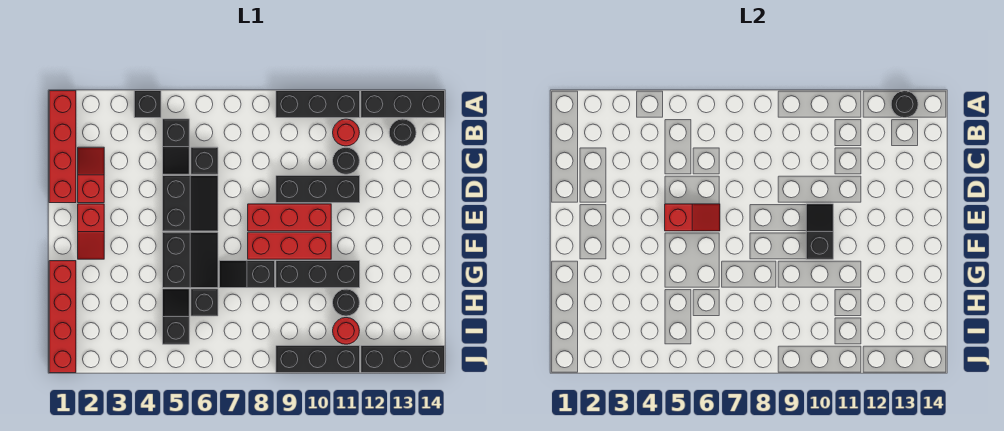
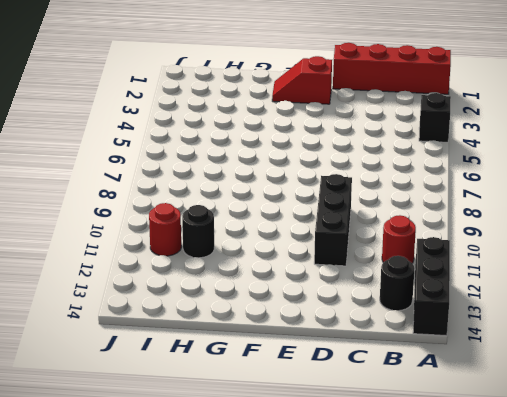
none -> black 1x3 brick [276,91,360,118]
none -> black 1x2 slope [163,119,189,174]
none -> red 1x2 slope [78,147,104,203]

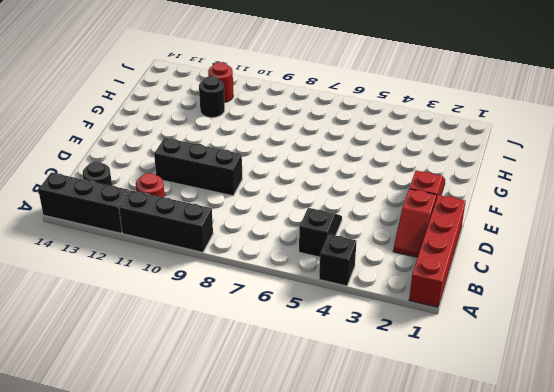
none -> black 1x1 brick [191,147,218,174]
none -> black 1x1 round brick [333,148,359,174]
none -> black 2x2 slope [163,176,218,231]

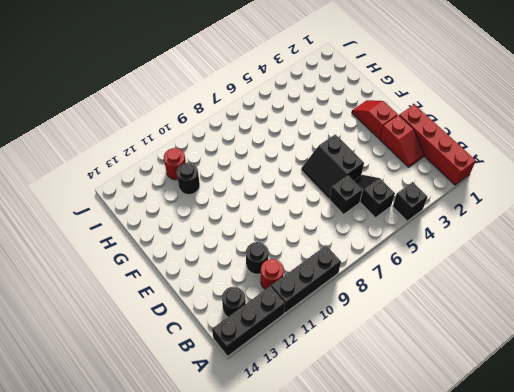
none -> black 1x3 brick [276,176,360,203]
none -> red 1x3 brick [248,204,331,231]
none -> black 2x2 slope [163,232,218,288]

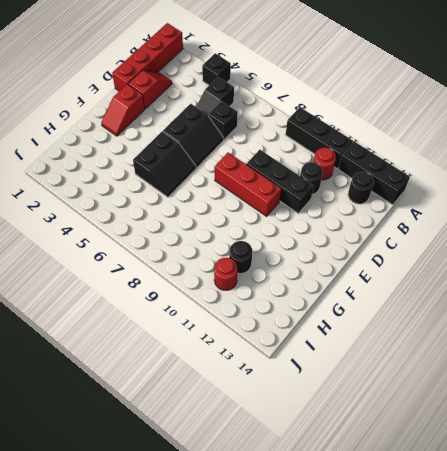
none -> red 1x3 brick [248,232,331,259]
none -> red 1x4 brick [49,261,76,373]
none -> black 1x2 slope [219,261,275,288]

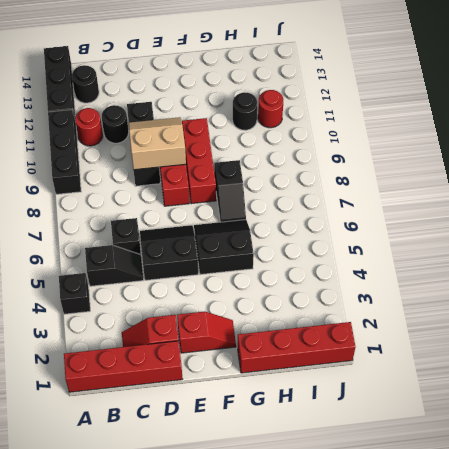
tan 2x2 slope [129,117,186,170] -> black 1x2 slope [806,204,833,259]
none -> black 1x3 brick [276,261,360,288]
none -> black 1x2 slope [163,289,189,344]
none -> black 1x1 brick [191,289,218,316]

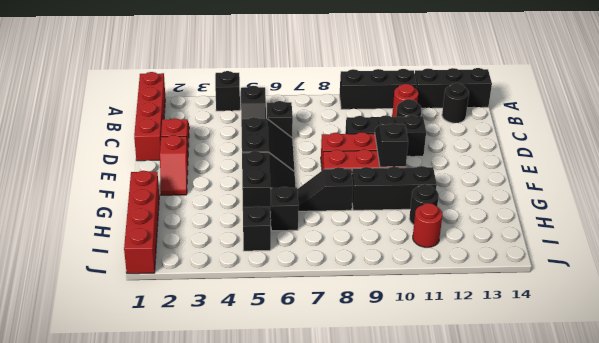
none -> black 1x3 brick [276,346,360,373]
none -> black 1x3 brick [361,346,445,373]
none -> black 1x1 round brick [891,91,918,118]

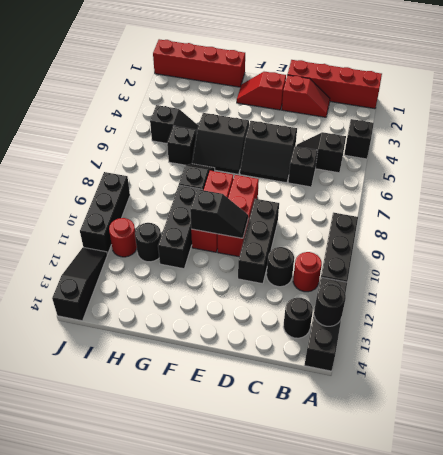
black 1x3 slope [52,247,107,321] -> black 1x3 brick [361,346,445,373]
none -> red 1x2 slope [665,204,720,231]

